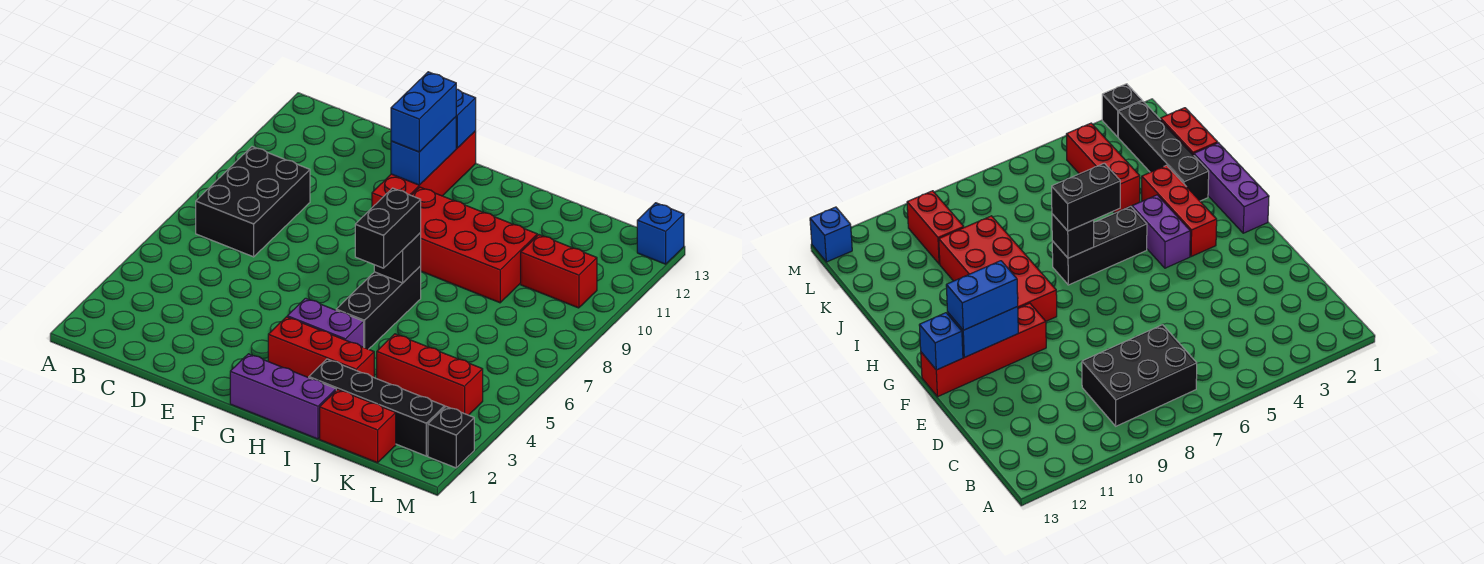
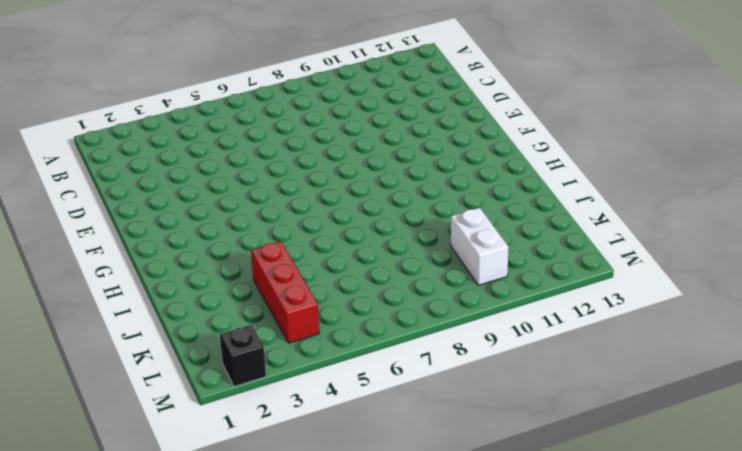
white 1x2 brick [451,208,508,285] -> red 1x2 brick [521,235,597,308]
none -> black 2x3 brick [196,147,310,257]
none -> red 1x4 brick [372,131,476,207]
none -> purple 1x3 brick [230,354,336,439]

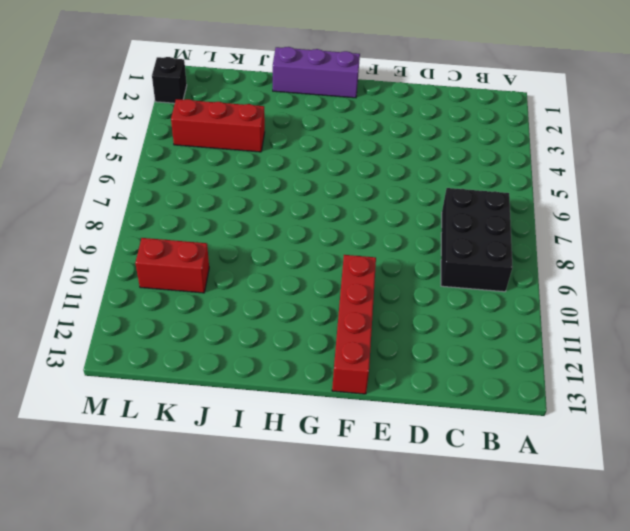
none -> red 1x3 brick [268,317,374,378]
none -> purple 1x2 brick [287,298,364,347]
none -> red 2x4 brick [411,187,537,303]

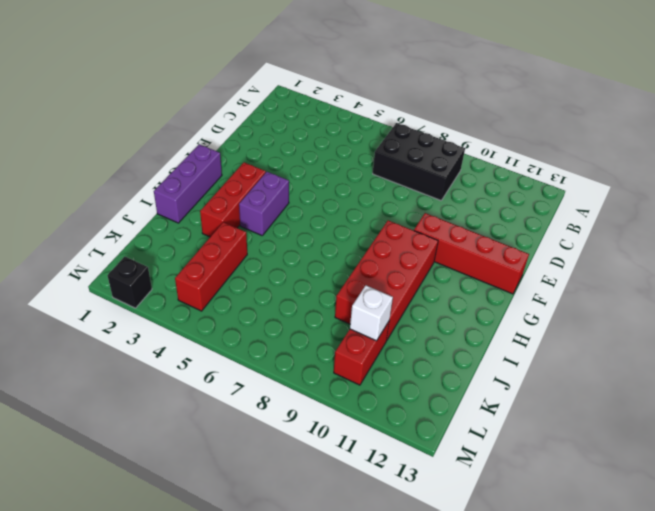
white 1x1 brick [350,285,393,341] -> none
none -> black 1x3 brick [336,266,421,349]
none -> black 1x4 brick [309,359,445,456]
none -> red 1x2 brick [320,389,396,463]

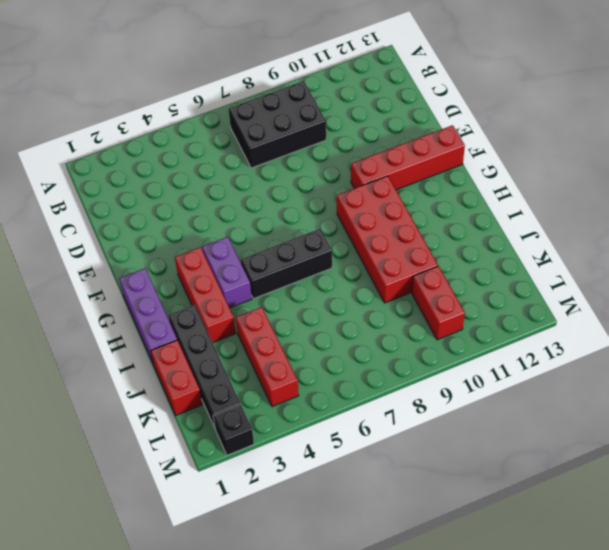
none -> blue 1x1 brick [637,203,684,264]
none -> blue 1x2 brick [391,117,456,185]
none -> blue 1x1 brick [456,89,476,148]

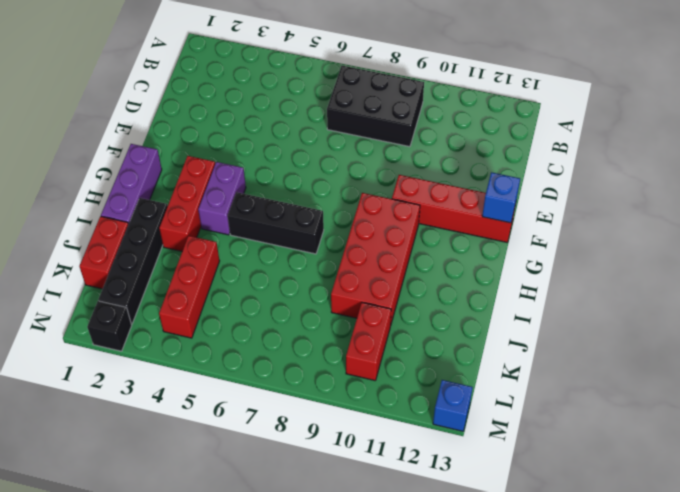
none -> blue 1x2 brick [391,117,456,185]
none -> black 1x1 brick [374,233,421,283]
none -> blue 1x2 brick [391,72,456,152]

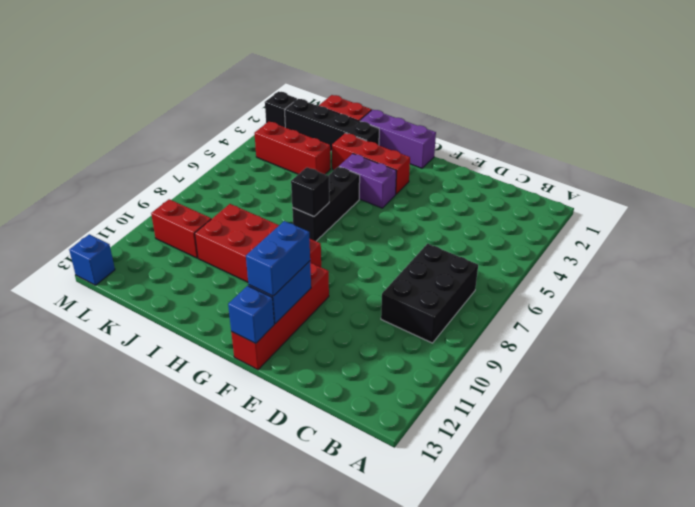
none -> black 1x2 brick [355,188,421,268]

